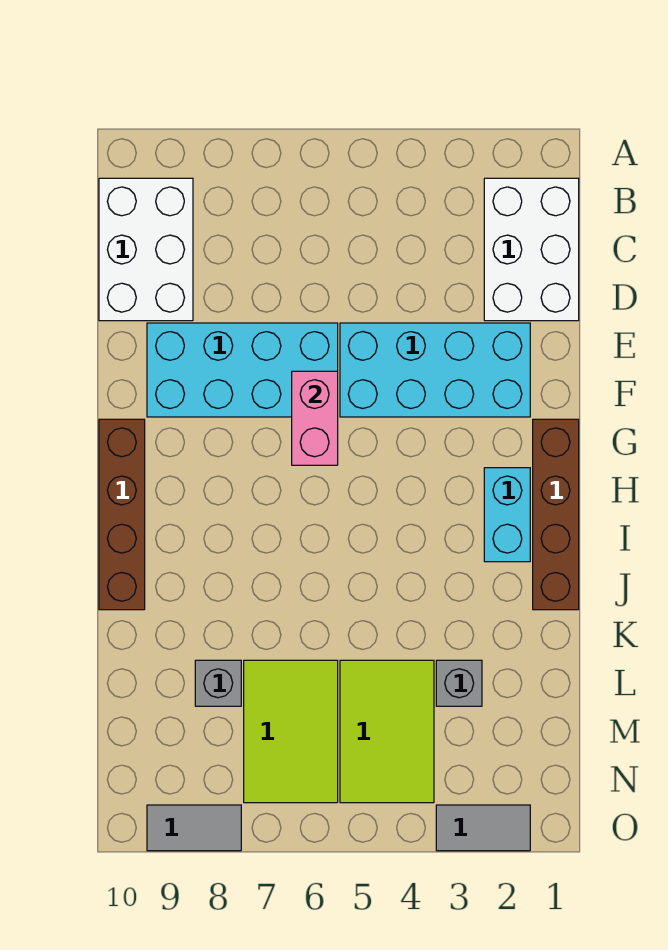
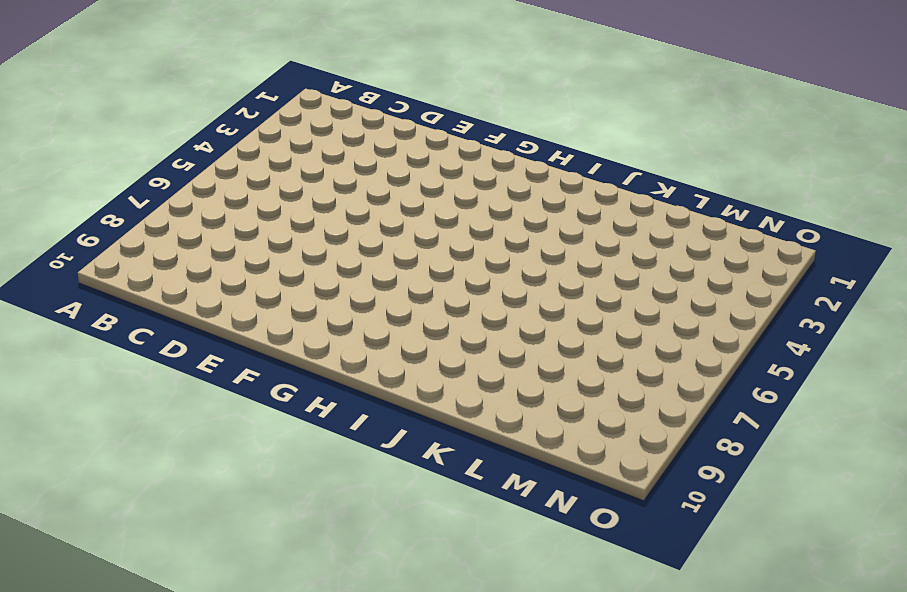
none -> white 2x3 brick [484,178,579,321]
none -> white 2x3 brick [99,178,193,321]
none -> cyan 2x4 brick [340,323,530,417]

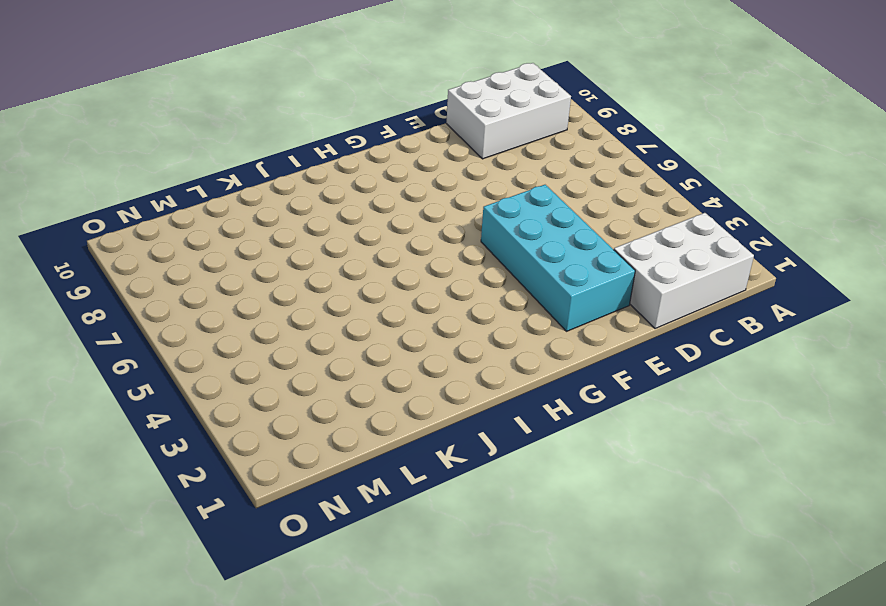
none -> cyan 2x4 brick [147,323,338,417]
none -> brown 1x4 brick [533,419,579,610]
none -> brown 1x4 brick [99,419,145,610]

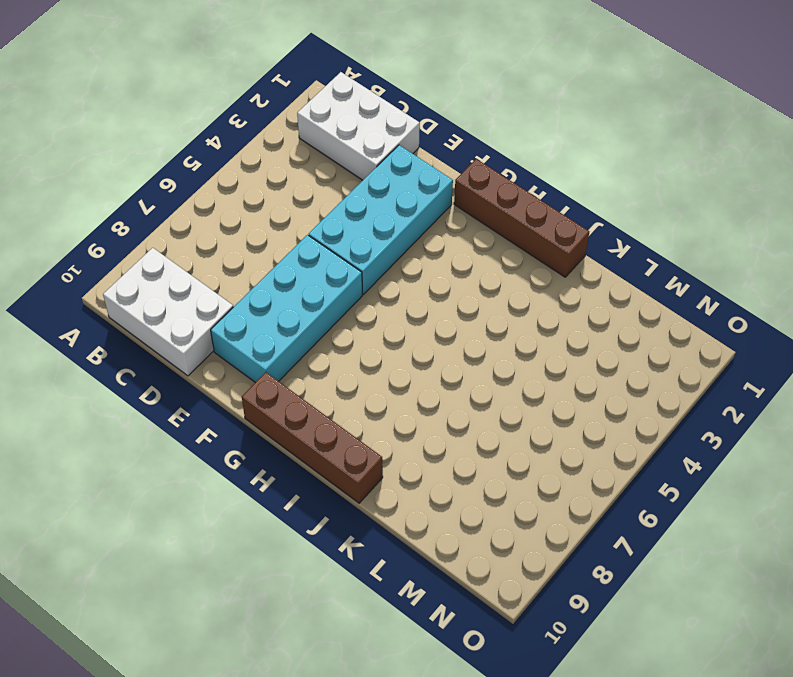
none -> cyan 1x2 brick [484,468,530,562]
none -> grey 1x1 brick [436,660,482,706]
none -> lime 2x3 tile [340,660,434,803]

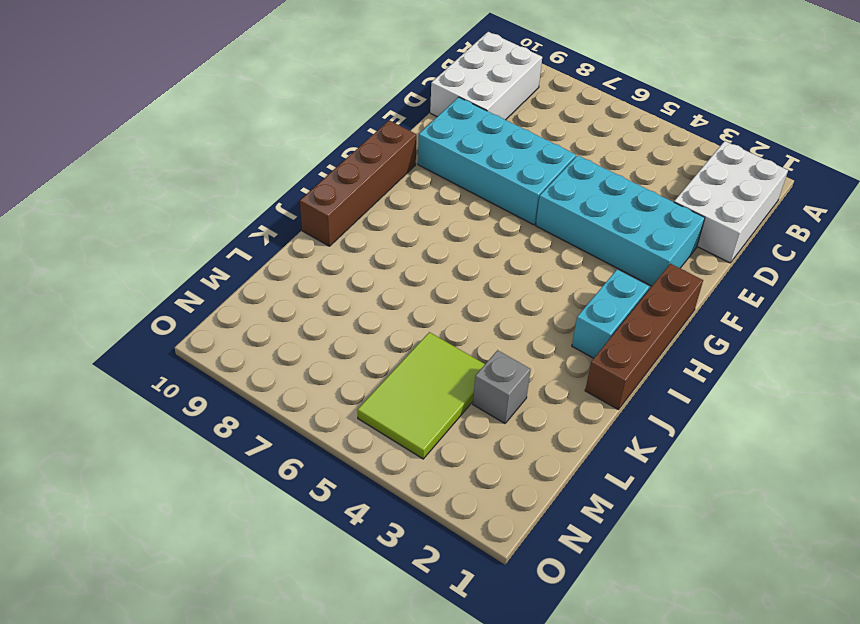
none -> lime 2x3 tile [244,660,338,803]
none -> grey 1x1 brick [195,660,241,706]
none -> grey 1x2 tile [436,805,530,851]

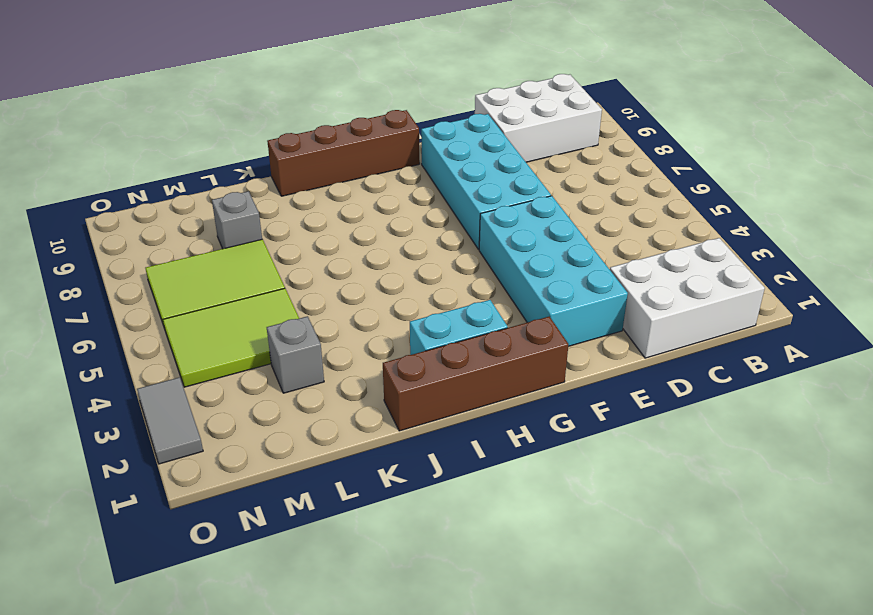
none -> grey 1x2 tile [147,805,241,851]
none -> pink 1x2 brick [292,371,338,465]

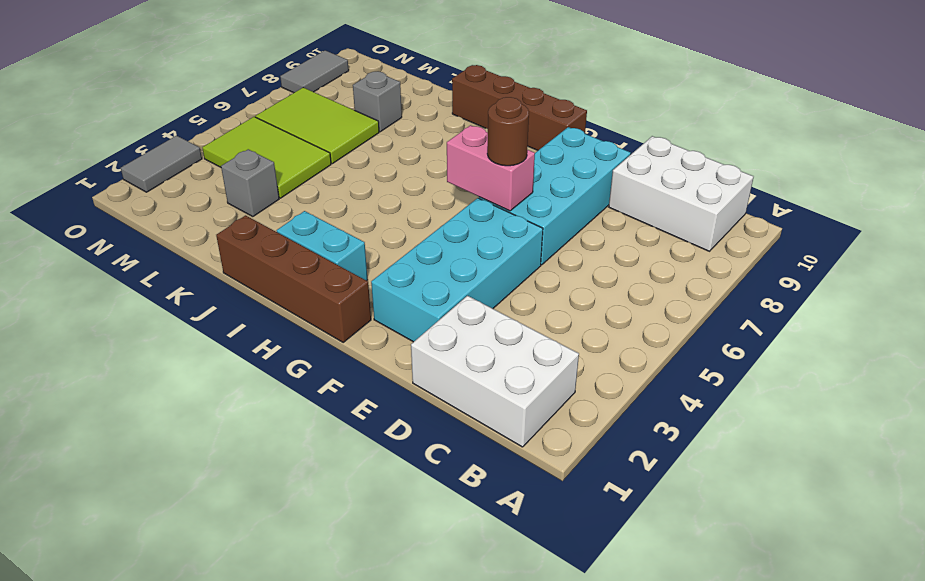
brown 1x1 round brick [487,97,529,166] -> none

